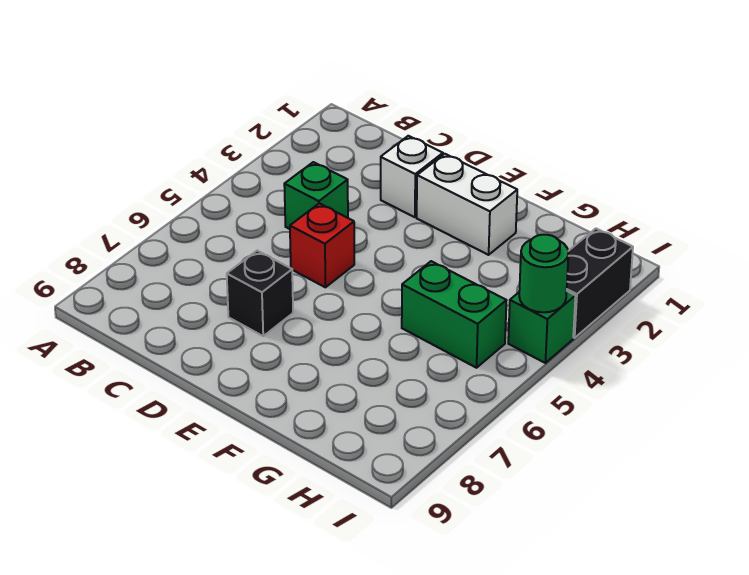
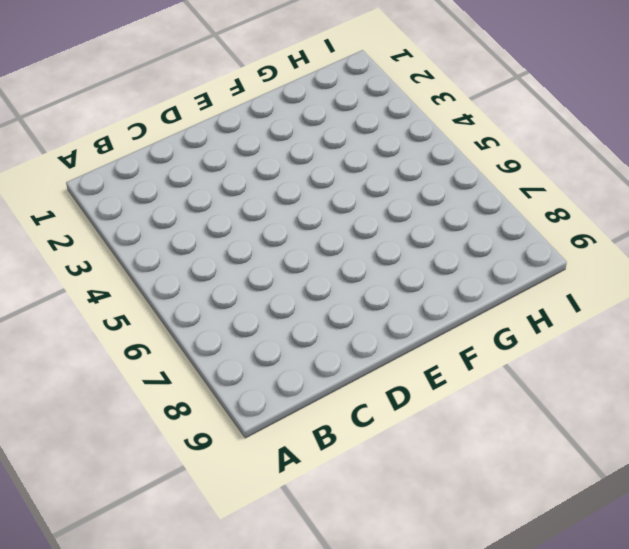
none -> green 1x1 brick [284,162,348,229]
none -> white 1x1 brick [381,136,443,217]

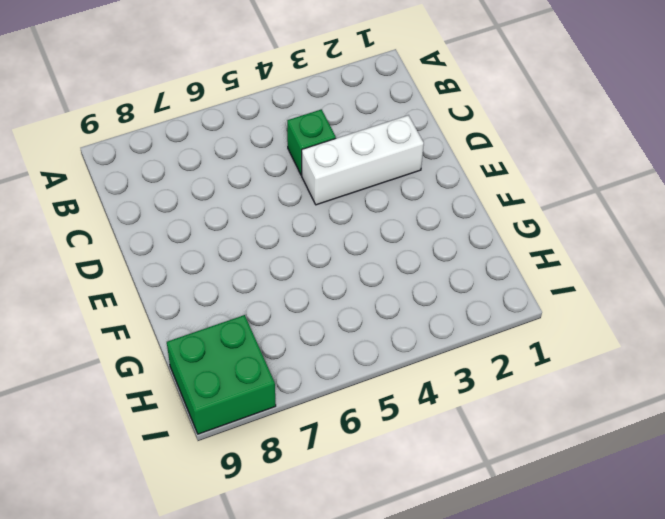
white 1x3 brick [302,115,424,205] -> white 1x1 brick [381,136,443,217]
green 2x2 brick [167,315,276,434] -> none
none -> red 1x1 brick [290,203,354,287]
none -> black 1x1 brick [227,251,293,336]

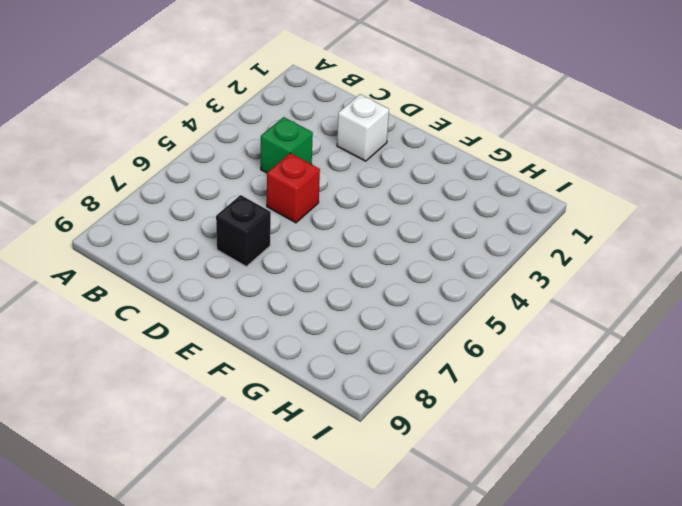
none -> white 1x2 brick [417,154,517,255]
none -> green 1x2 brick [402,261,507,368]

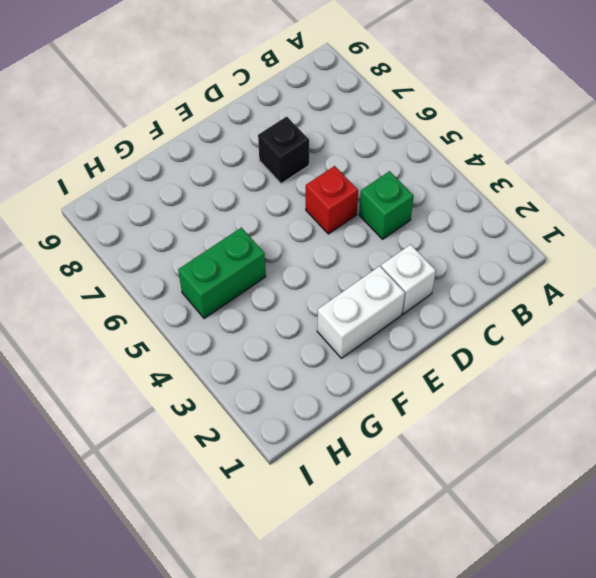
none -> black 1x2 brick [567,229,633,338]
none -> green 1x1 brick [508,291,576,363]

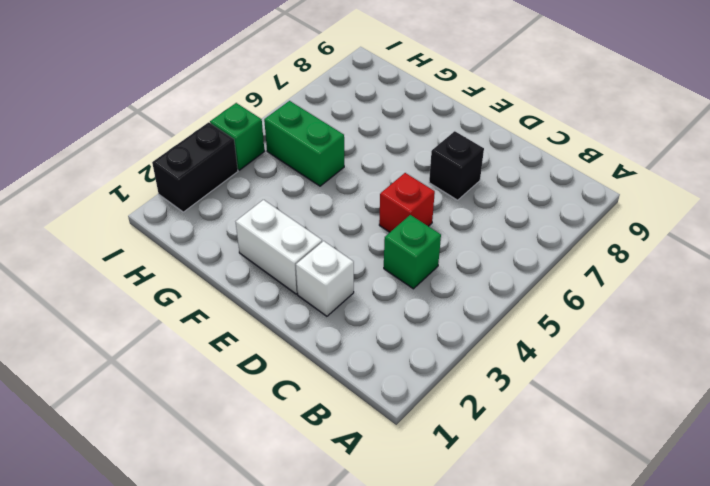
none -> green 1x1 round brick [519,235,568,312]

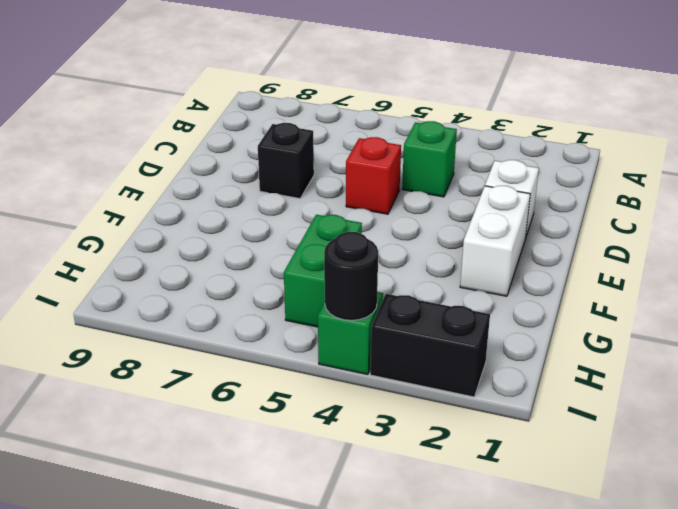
black 1x1 round brick [324,232,378,321] -> green 1x1 round brick [519,235,568,312]

